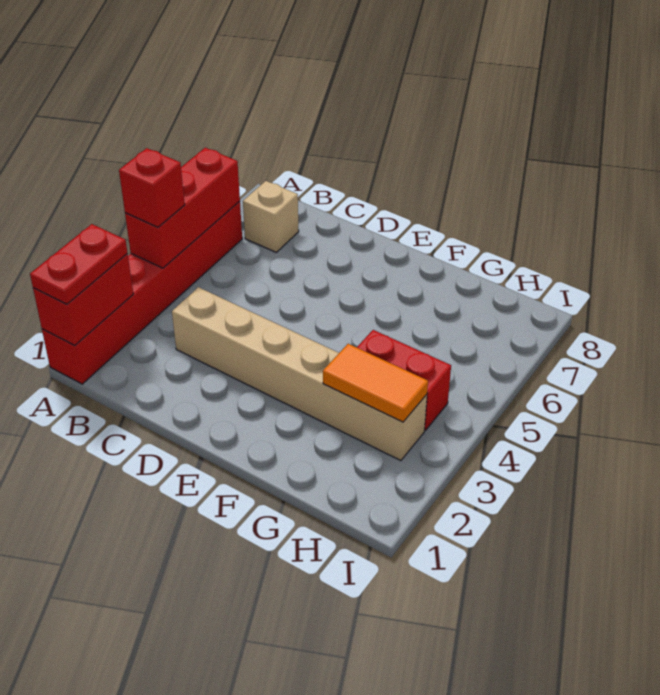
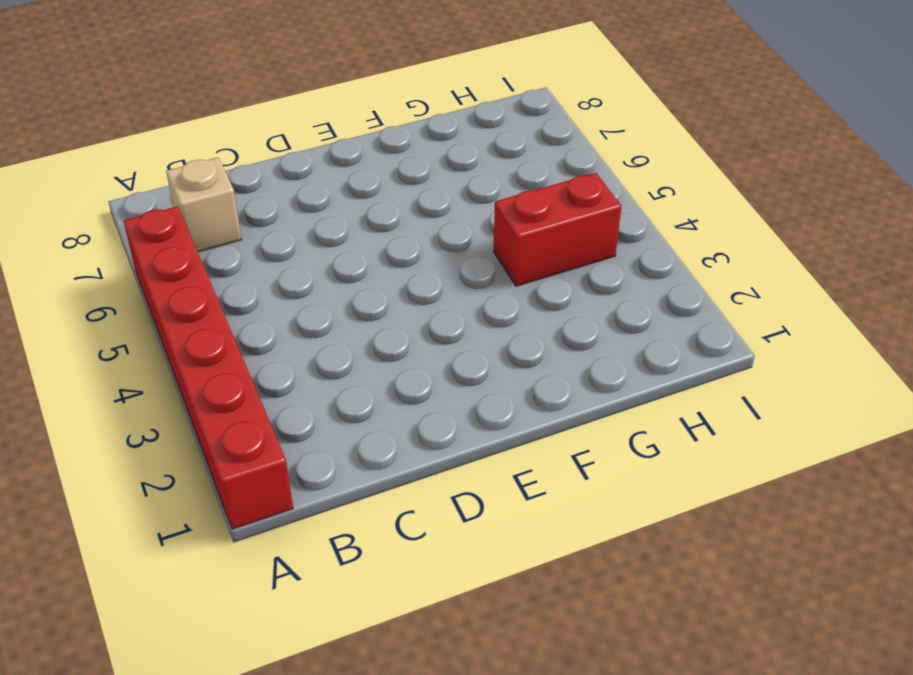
none -> tan 1x6 brick [172,287,427,461]
none -> red 1x2 brick [33,254,133,345]

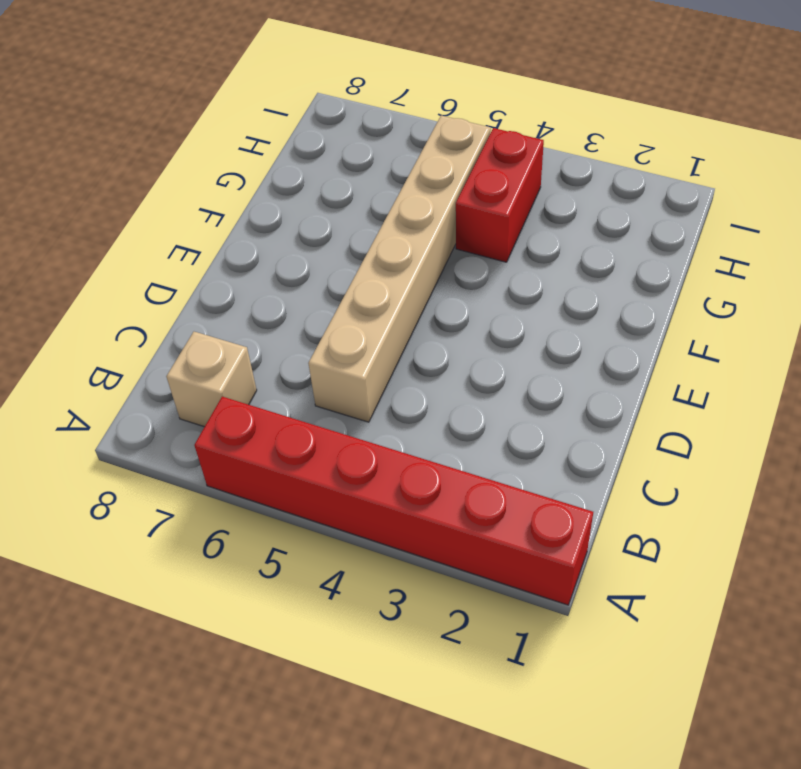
tan 1x6 brick [308,116,491,422] -> tan 1x6 brick moved to [172,287,427,461]
none -> red 1x2 brick [33,254,133,345]
none -> red 1x3 brick [125,148,240,268]

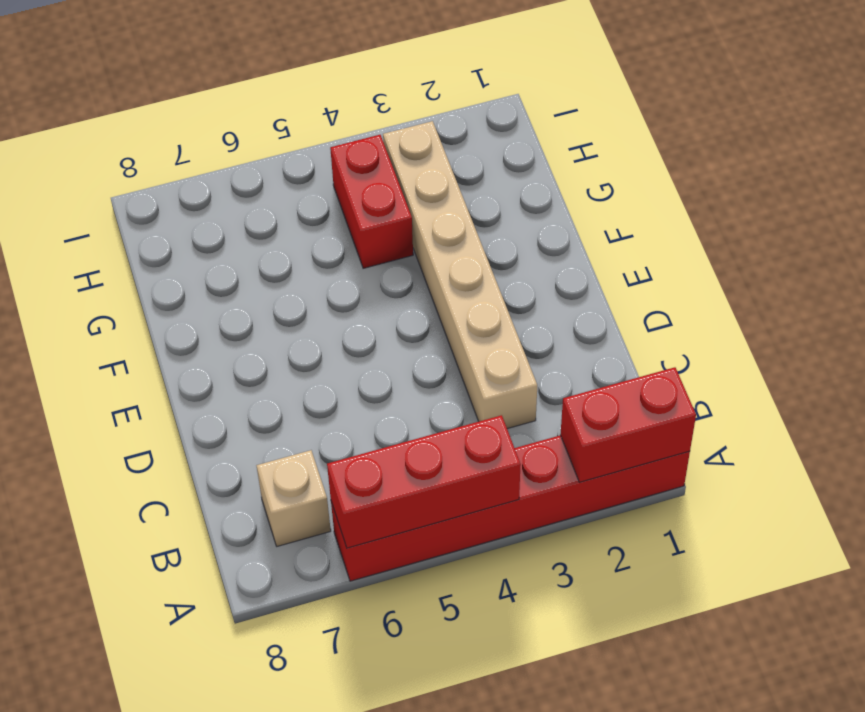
none -> orange 1x2 tile [323,344,428,422]
none -> red 1x2 plate [30,224,127,304]

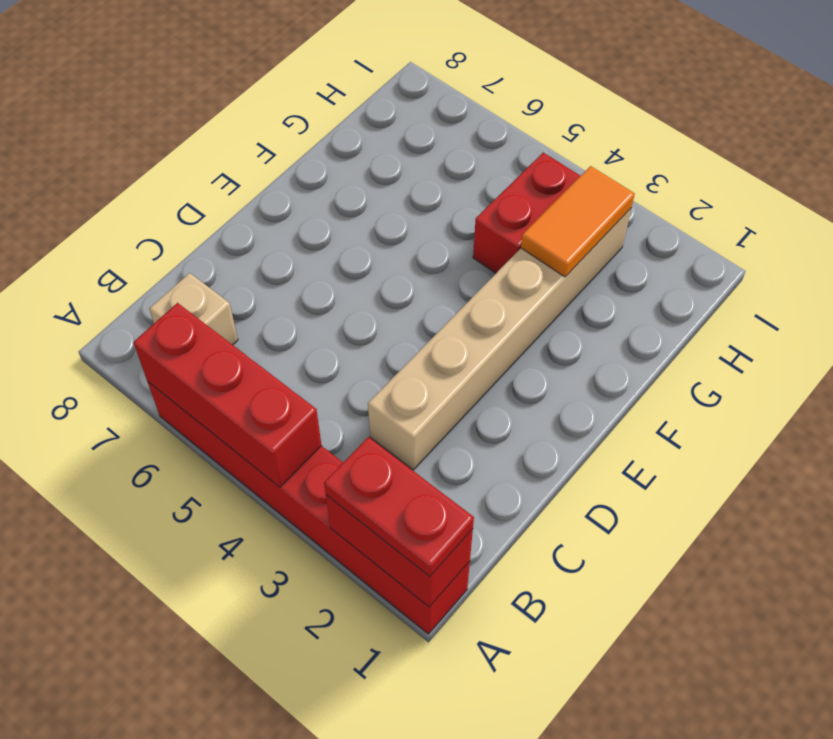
none -> red 1x1 brick [119,148,185,227]

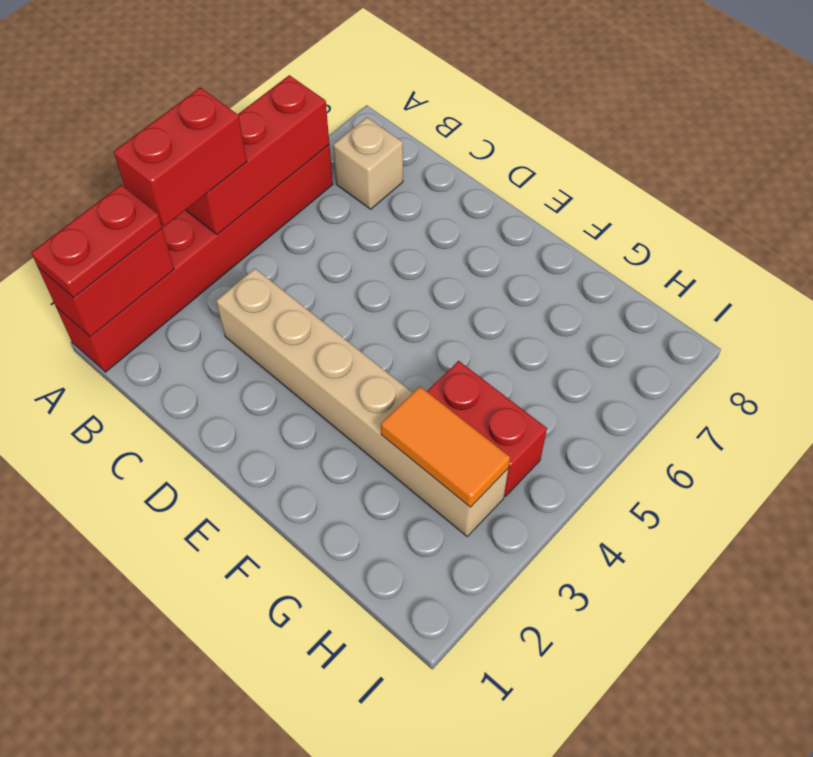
red 1x2 brick [114,87,247,226] -> red 1x1 brick [119,148,185,227]

